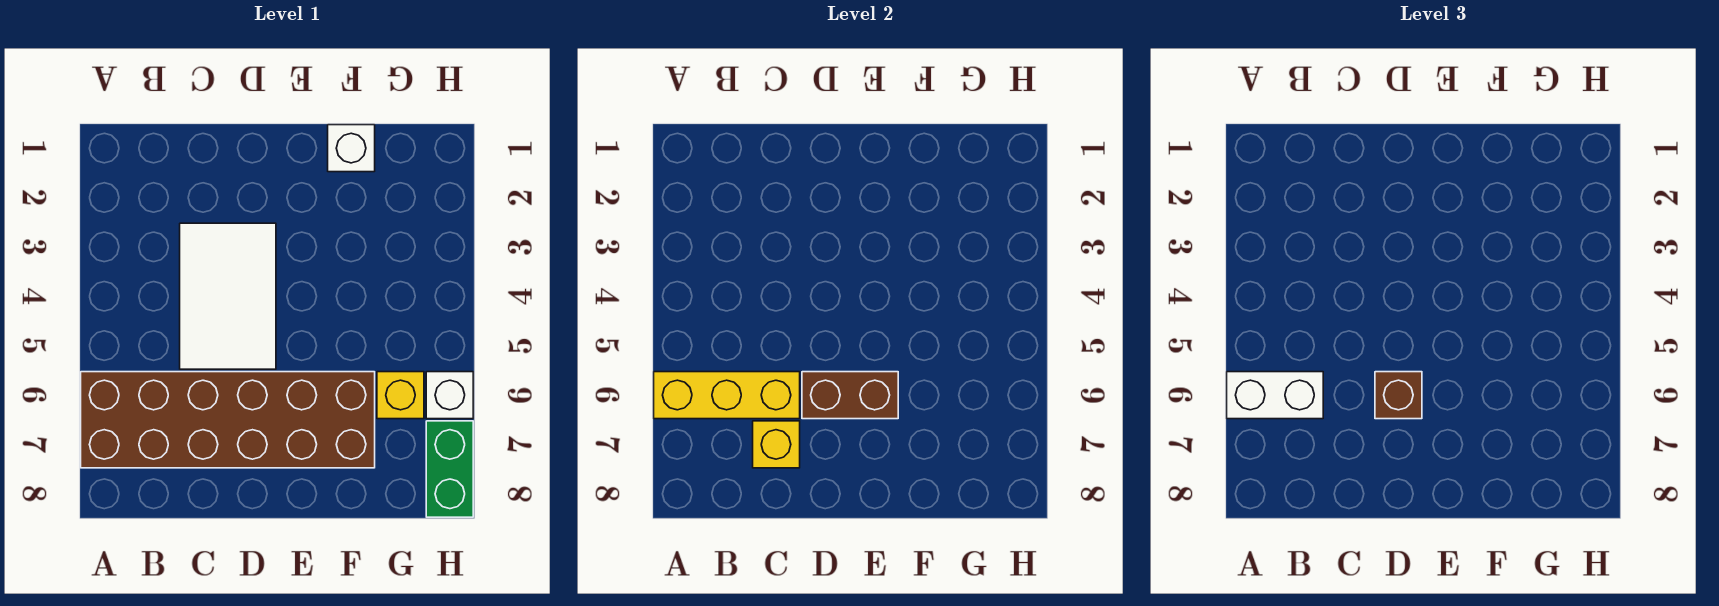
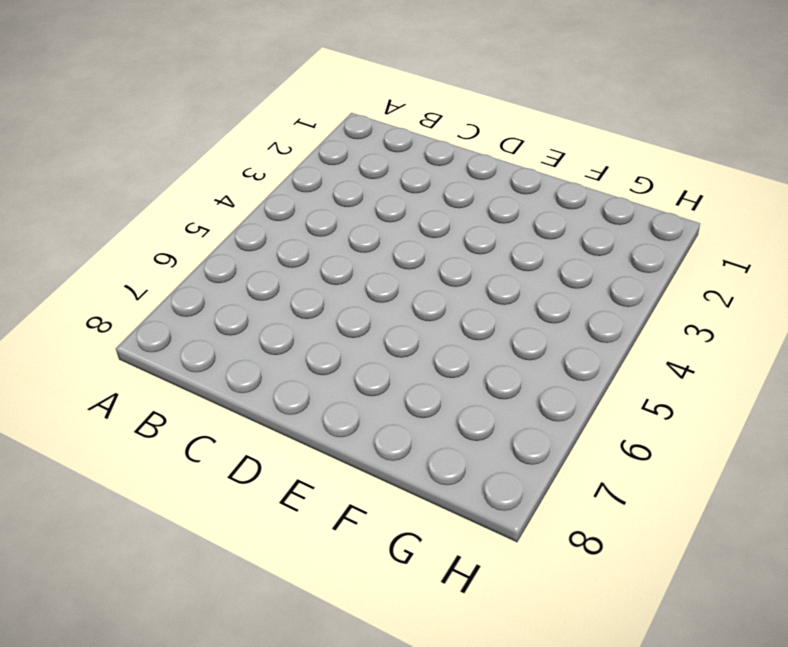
none -> brown 2x6 brick [81,372,375,468]
none -> white 2x3 tile [180,223,276,369]

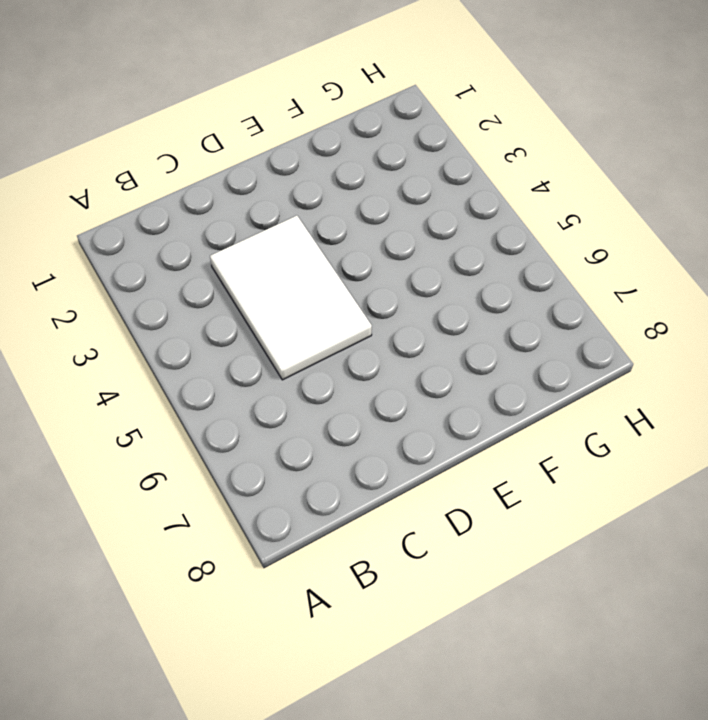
none -> brown 2x6 brick [81,372,375,468]
none -> white 1x1 brick [328,125,375,172]

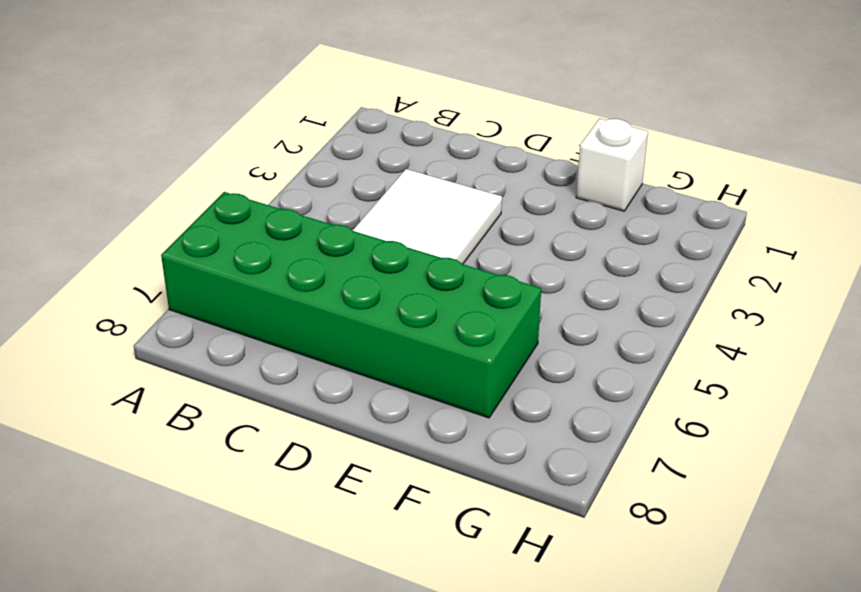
green 2x6 brick [161,192,541,418] -> brown 2x6 brick [81,372,375,468]
none -> yellow 1x1 brick [377,372,424,419]
none -> white 1x1 brick [426,372,473,419]

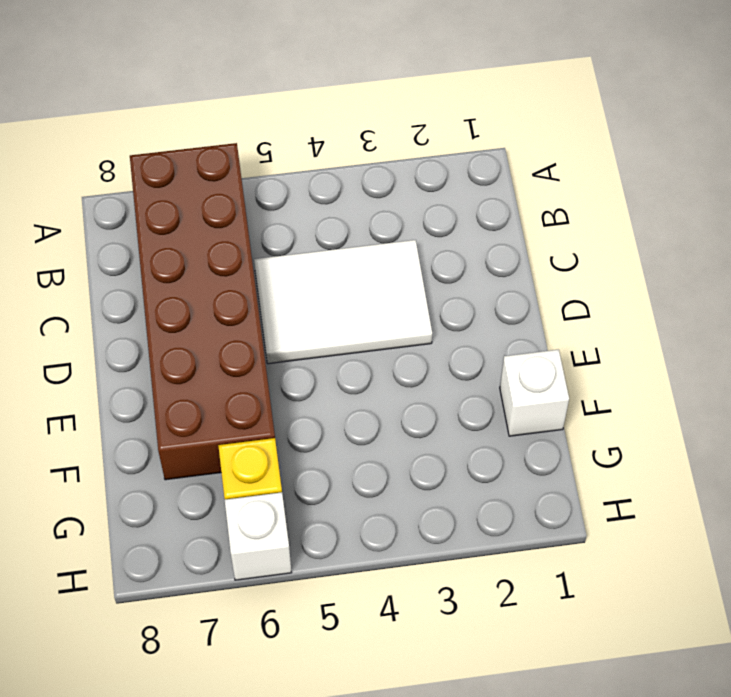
none -> green 1x2 brick [426,421,473,517]
none -> yellow 1x3 brick [654,372,800,419]

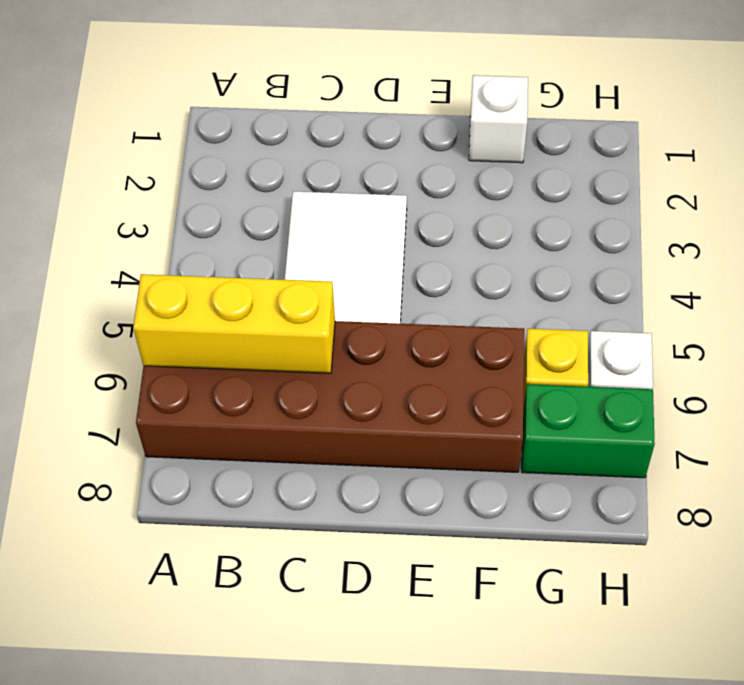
green 1x2 brick [522,384,655,478] -> green 1x2 brick turned to [426,421,473,517]
none -> yellow 1x1 brick [753,421,800,468]
none -> brown 1x2 brick [802,372,898,419]

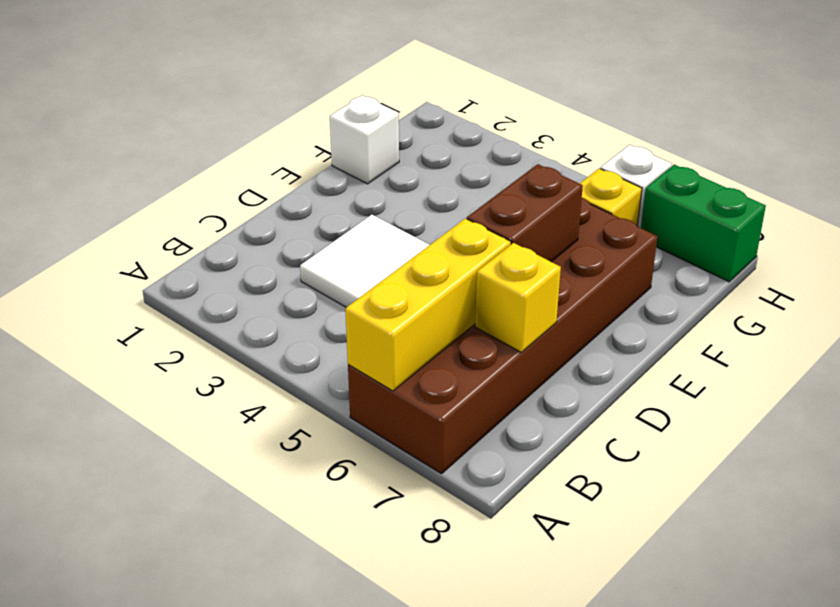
none -> white 1x2 brick [1227,372,1323,419]
none -> brown 1x1 brick [1375,372,1422,419]

